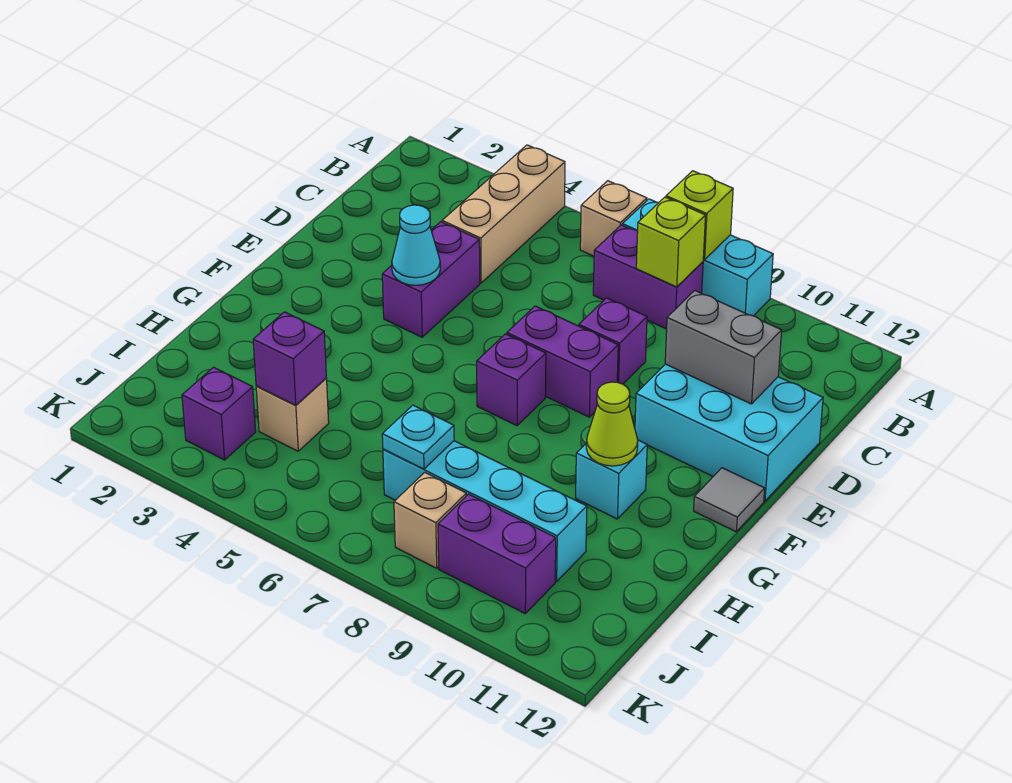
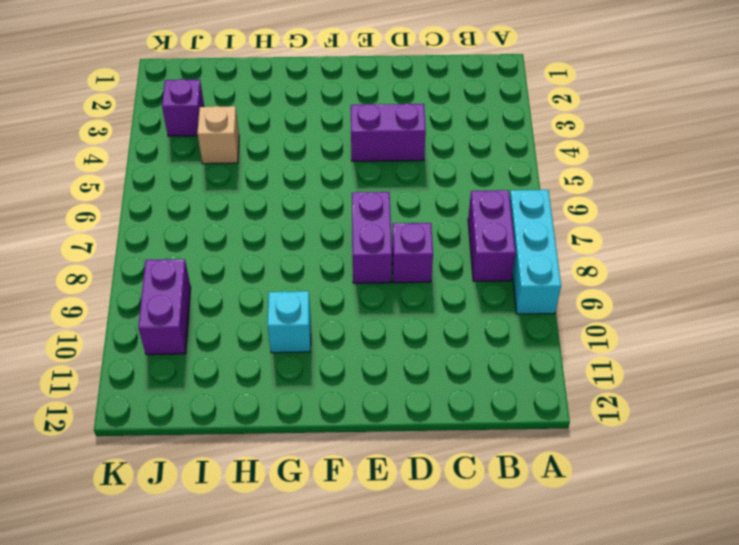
none -> tan 1x3 brick [442,145,565,283]
none -> tan 1x1 brick [580,181,647,256]
none -> cyan 2x3 brick [635,364,823,501]

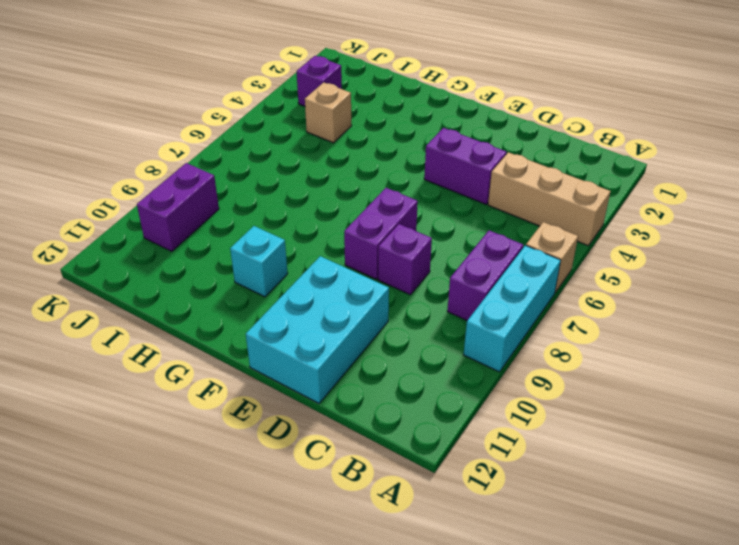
none -> purple 1x1 brick [477,334,546,426]
none -> grey 1x1 tile [694,468,765,532]
none -> cyan 1x4 brick [383,441,587,581]

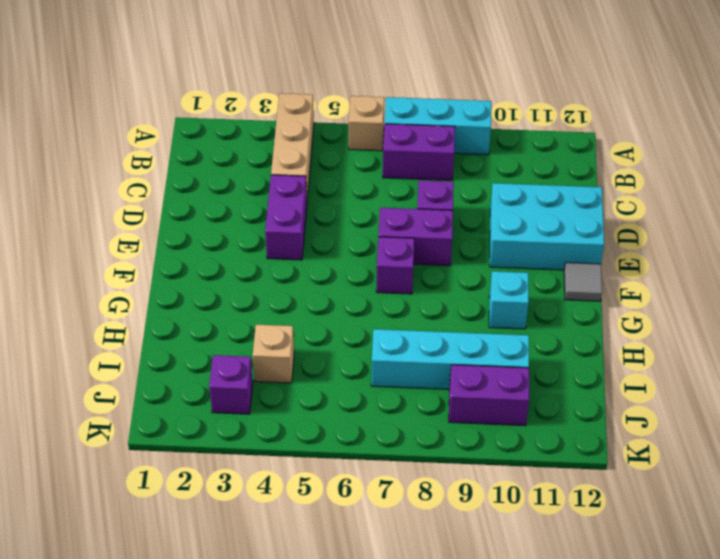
none -> tan 1x1 brick [394,472,466,568]
none -> lime 1x1 brick [666,171,733,260]
none -> lime 1x1 brick [636,197,706,287]

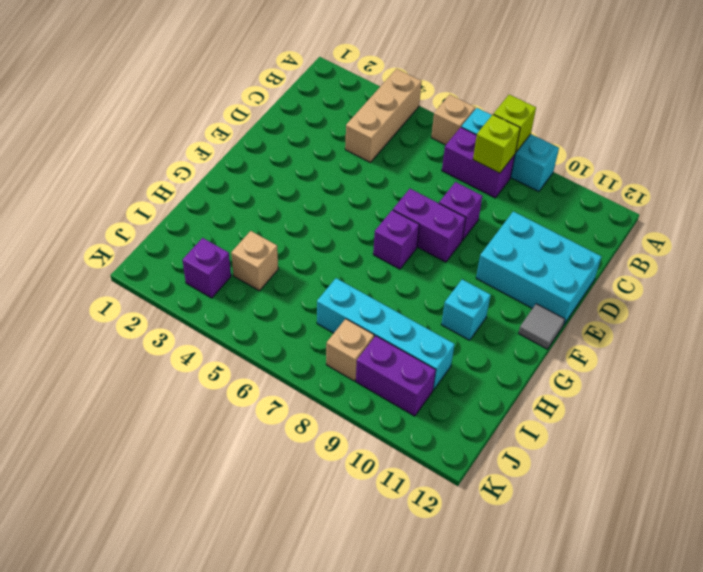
none -> purple 1x2 brick [382,222,480,337]
none -> grey 1x2 brick [665,291,782,404]
none -> cyan 1x1 cone [392,205,440,285]

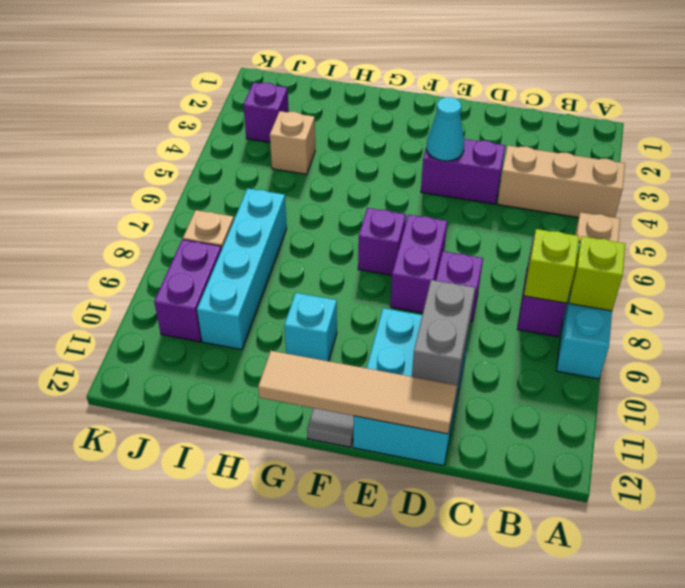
tan 1x4 tile [258,351,457,434] -> none
none -> lime 1x1 cone [586,382,638,466]
none -> purple 1x1 brick [253,312,326,405]
none -> cyan 1x1 plate [382,405,454,469]

